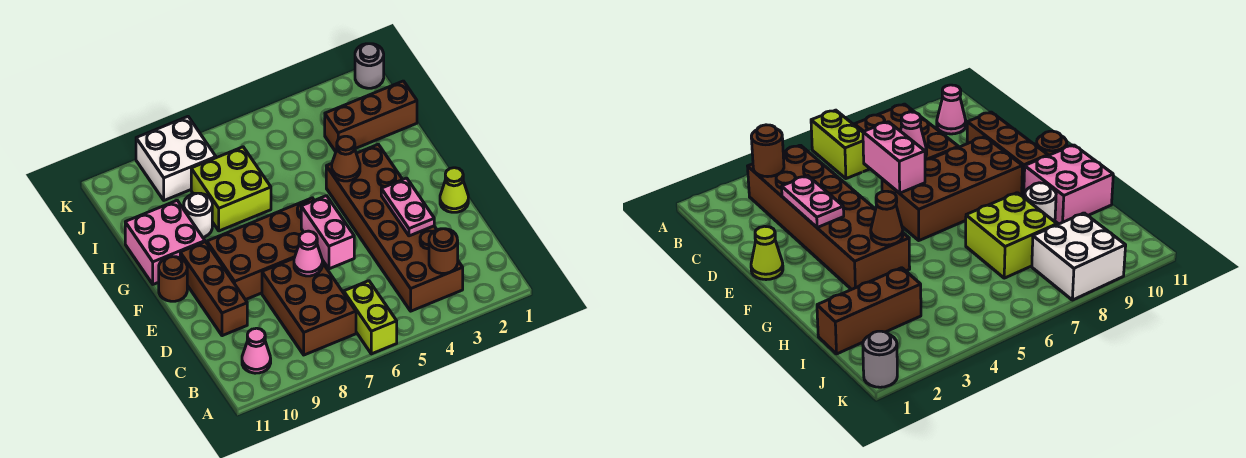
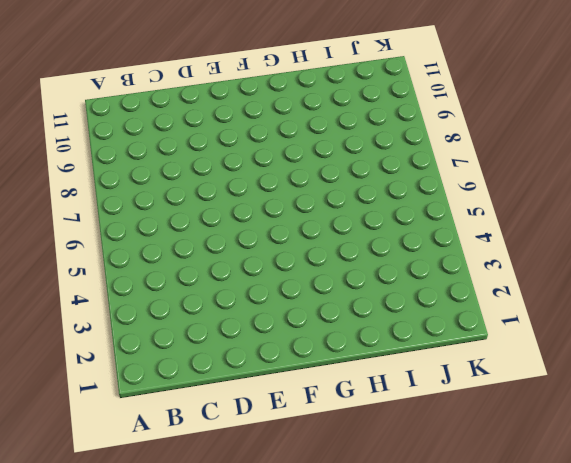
none -> lime 1x2 brick [344,281,397,354]
none -> brown 2x6 brick [326,144,463,311]
none -> brown 2x3 brick [262,259,356,355]

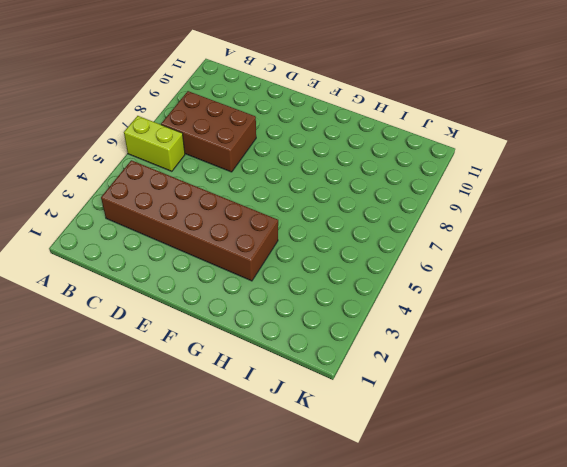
none -> pink 1x1 cone [242,328,271,373]
none -> brown 1x3 brick [180,242,247,336]
none -> lime 1x1 cone [440,168,468,212]

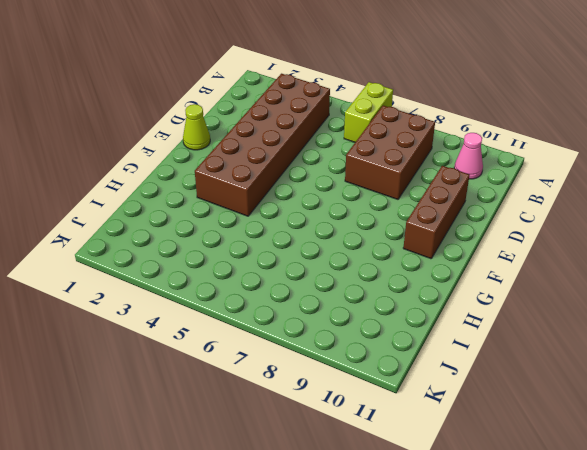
none -> brown 2x4 brick [207,198,326,300]
none -> brown 1x1 round brick [159,257,187,301]
none -> pink 2x2 brick [125,201,205,284]

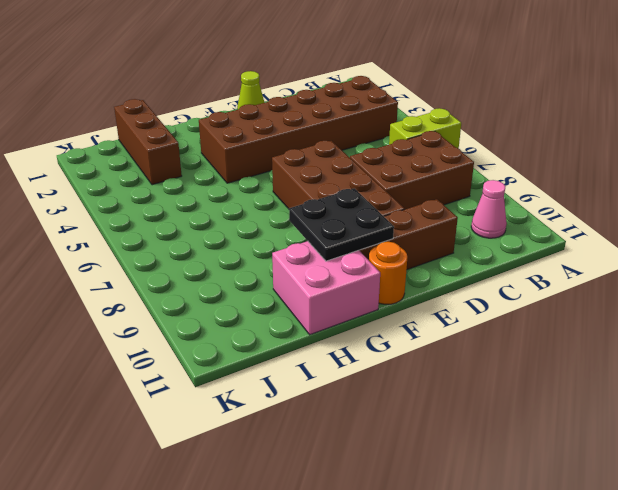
black 2x2 plate [289,188,394,261] -> none
orange 1x1 round brick [369,242,407,304] -> brown 1x1 round brick [159,257,187,301]
none -> lime 2x2 brick [191,147,271,231]
none -> white 1x1 round brick [184,193,212,237]
none -> white 2x2 brick [136,117,216,200]

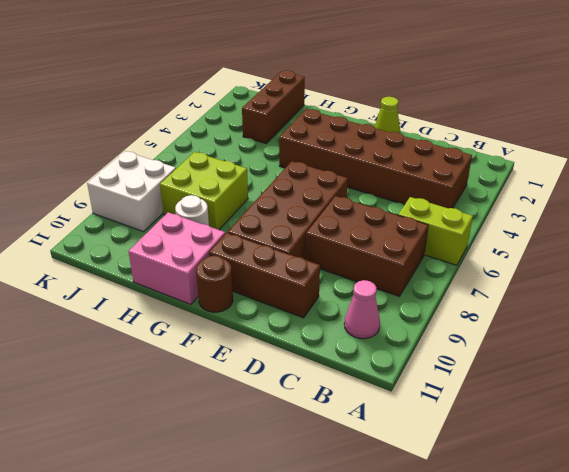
none -> grey 1x1 round brick [355,44,384,88]
none -> brown 1x1 round brick [429,229,458,273]
none -> pink 1x2 plate [381,178,434,236]

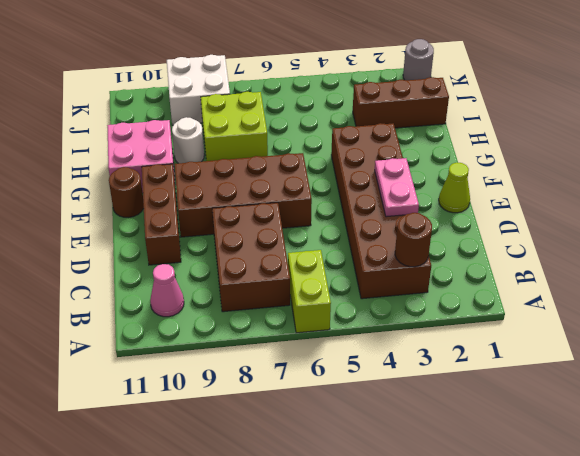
none -> pink 1x2 brick [301,196,354,269]
none -> pink 1x1 cone [294,231,322,276]
none -> brown 1x1 cone [332,136,360,181]

